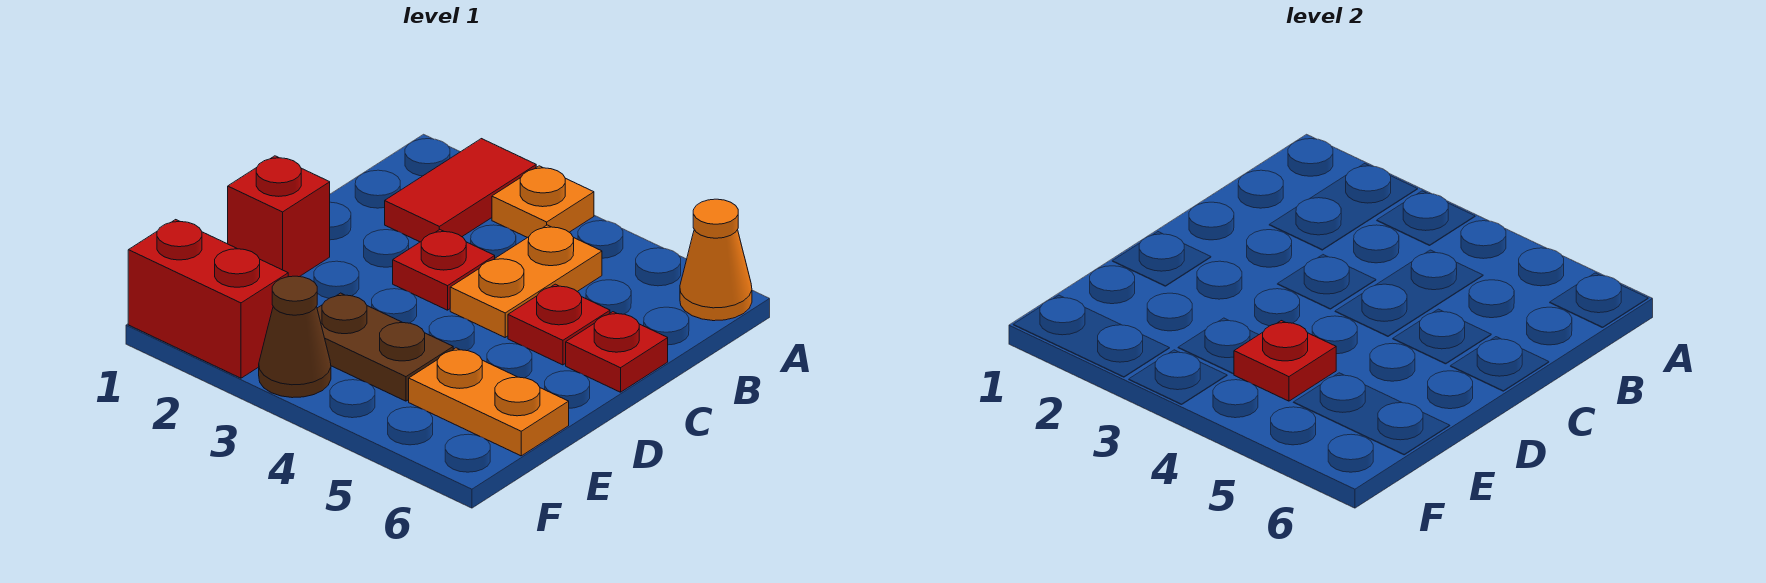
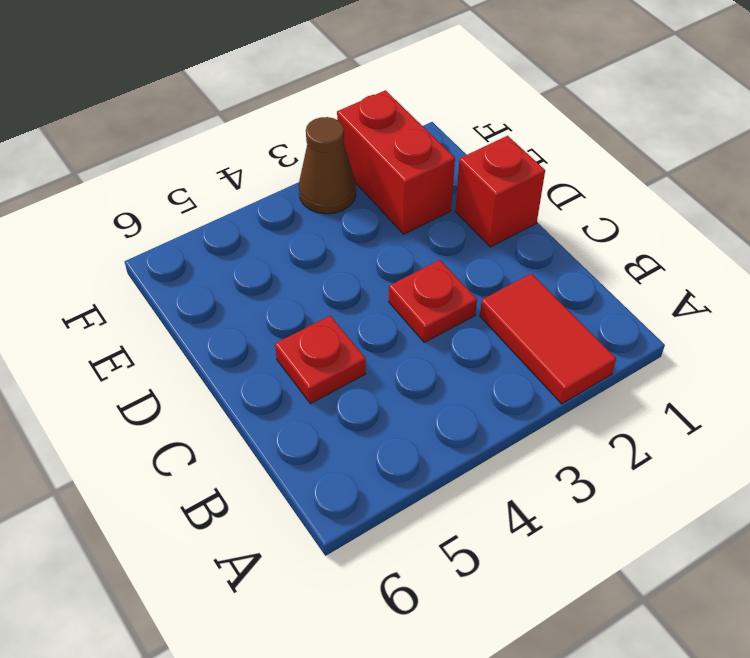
red 1x2 brick [337,90,455,234] -> red 1x2 brick turned to [128,220,288,378]
none -> orange 1x1 plate [492,166,594,238]
none -> orange 1x1 cone [680,199,752,321]
none -> orange 1x2 plate [450,225,602,337]

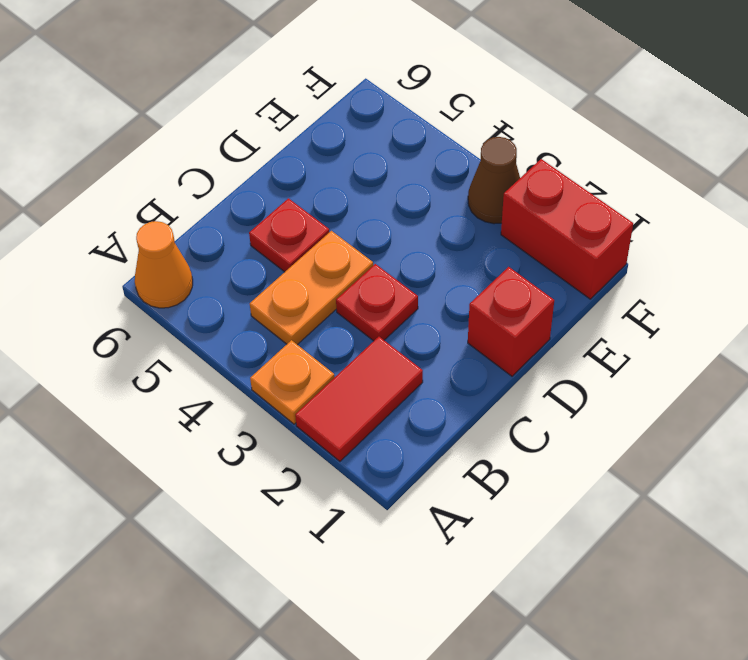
none -> red 1x1 plate [566,312,668,392]
none -> brown 1x2 plate [317,293,453,401]
none -> orange 1x2 plate [409,348,569,456]

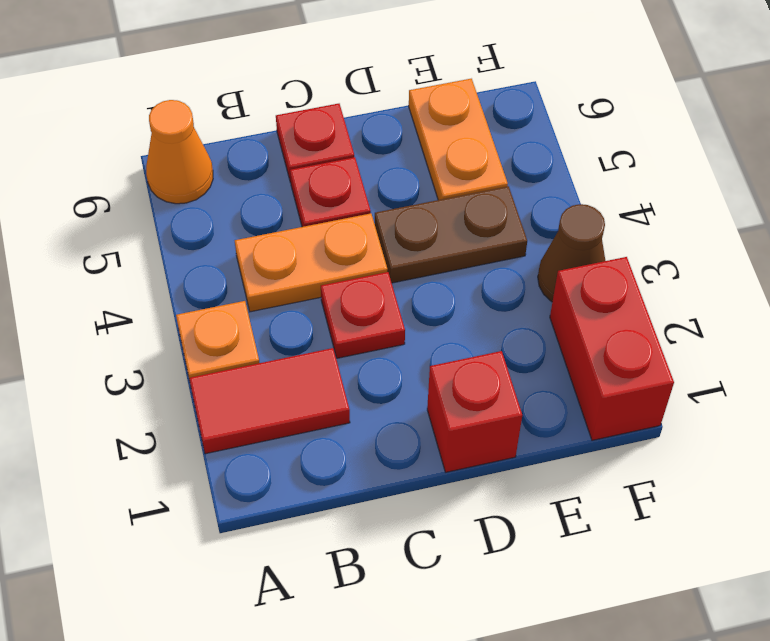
brown 1x2 plate [375,186,527,283] -> brown 1x2 plate turned to [317,293,453,401]
none -> red 1x1 plate [1234,321,1336,401]

